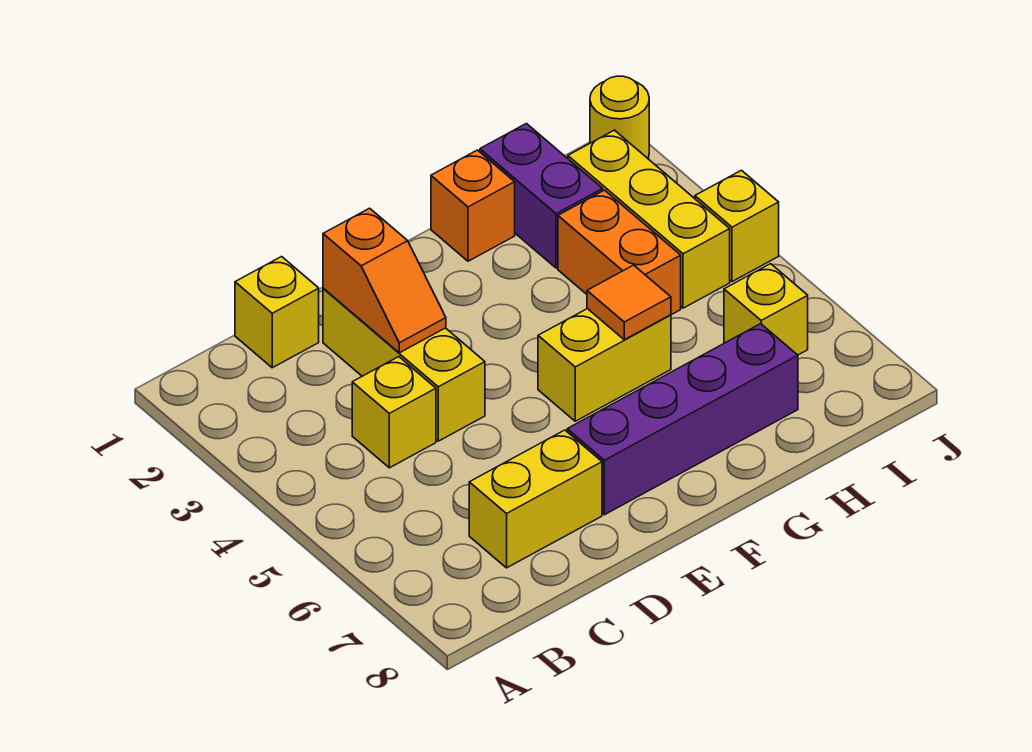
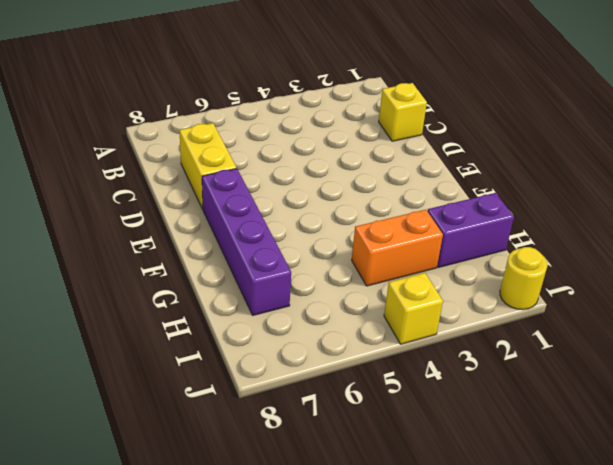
none -> yellow 1x1 brick [352,357,436,468]
none -> yellow 1x3 brick [323,288,485,441]
none -> yellow 1x2 brick [538,309,671,421]

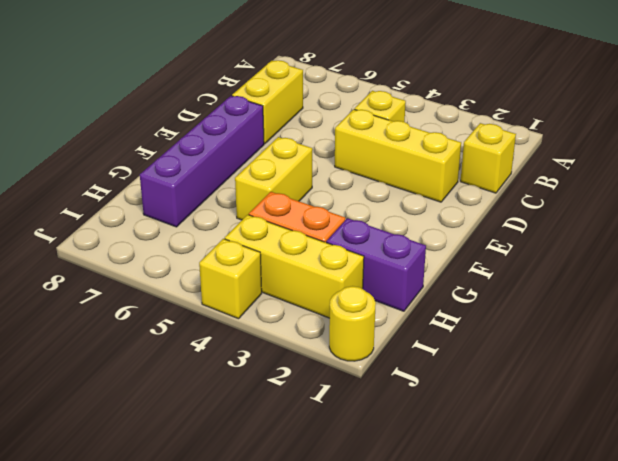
none -> orange 1x1 brick [431,150,515,261]
none -> yellow 1x1 brick [724,264,808,355]
none -> orange 1x2 slope [323,208,446,353]

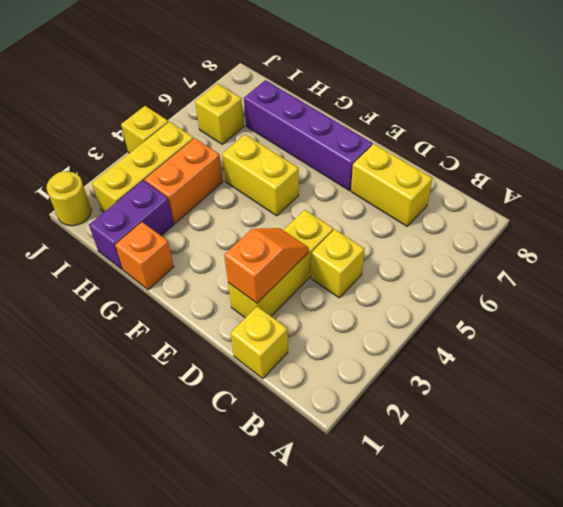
none -> orange 1x1 tile [587,265,671,340]

